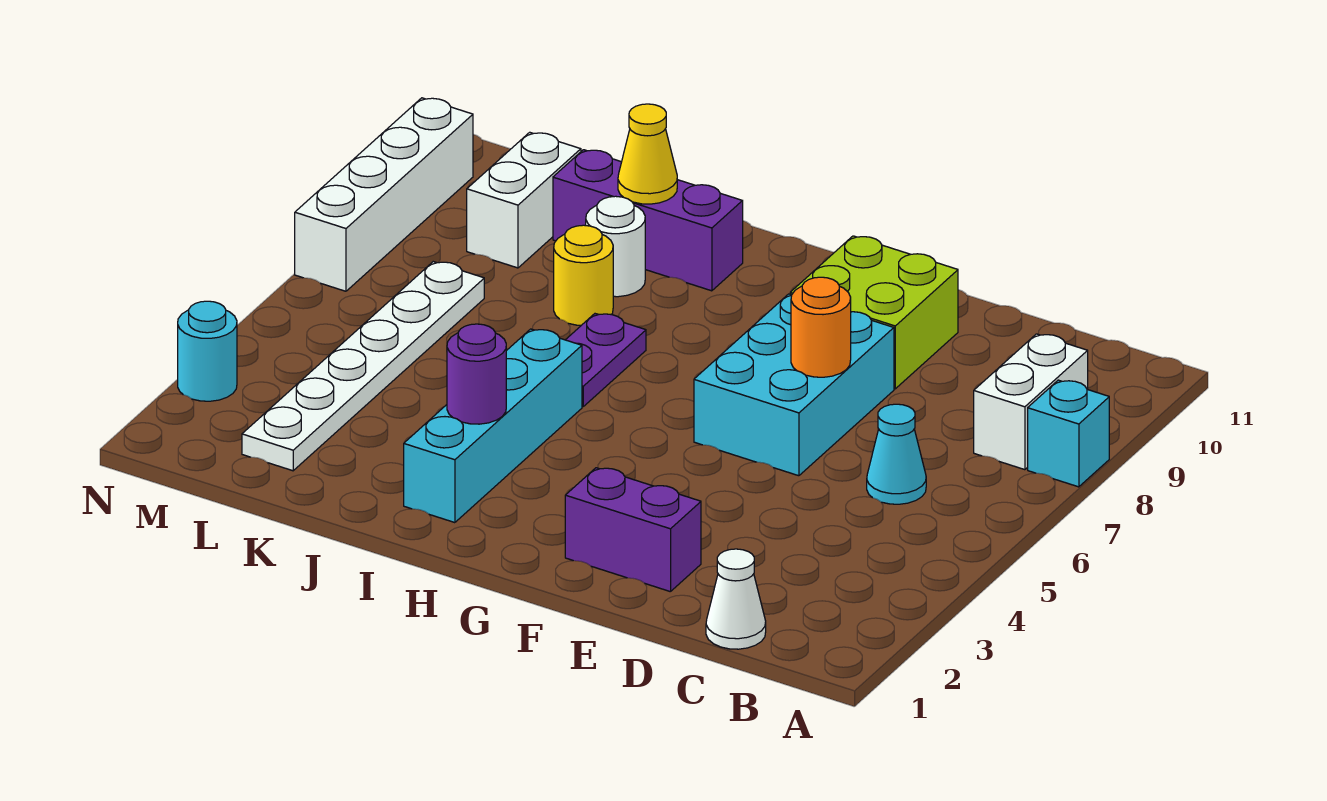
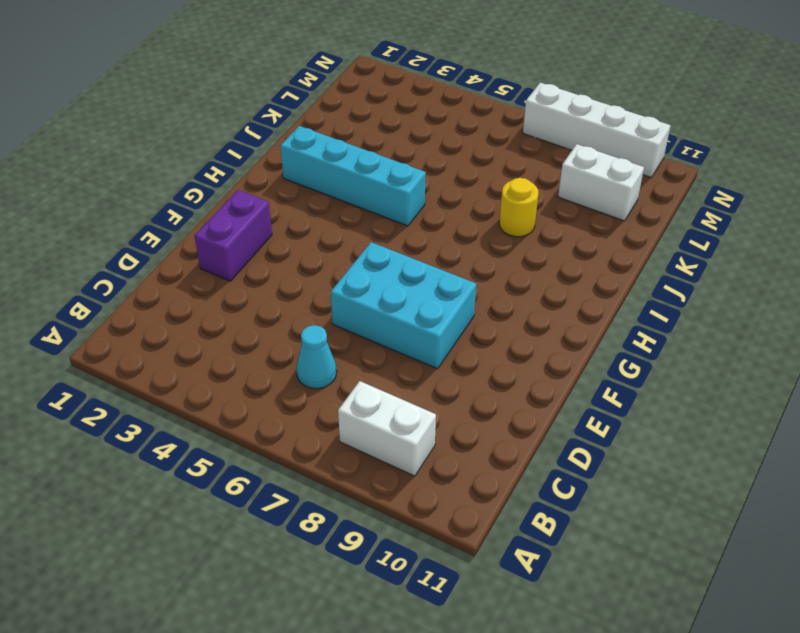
none -> cyan 1x1 brick [1028,380,1109,487]
none -> white 1x1 cone [706,549,766,649]
none -> lime 2x2 brick [790,236,958,389]

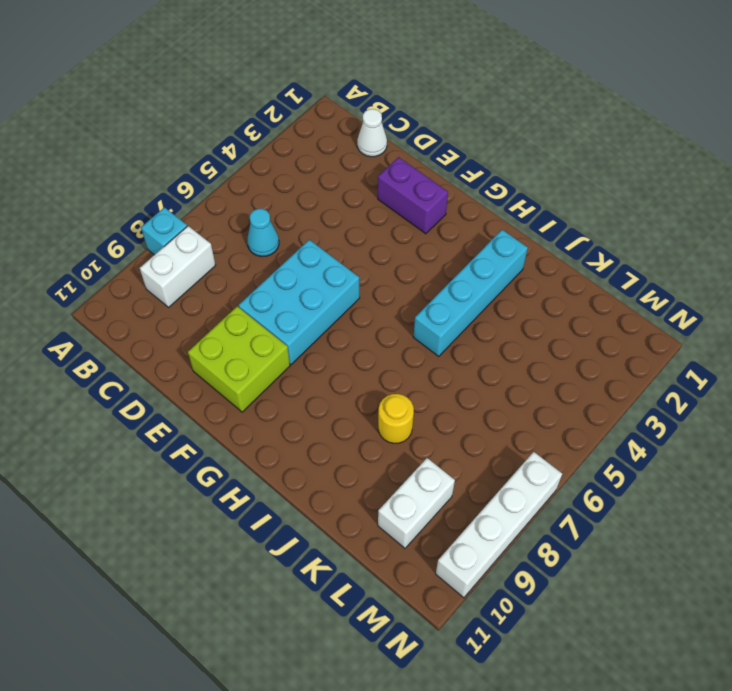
none -> purple 1x2 plate [566,314,646,406]
none -> purple 1x3 brick [553,150,743,291]
none -> white 1x1 round brick [586,196,645,297]

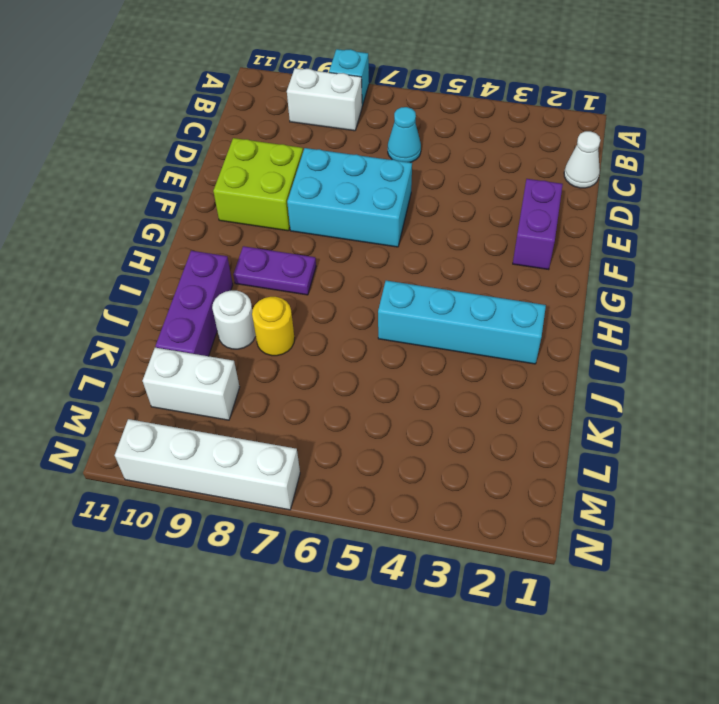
purple 1x2 plate [233,246,316,295] -> purple 1x2 plate moved to [566,314,646,406]
none -> white 1x6 plate [242,262,484,471]
none -> cyan 1x1 round brick [178,301,237,401]
none -> orange 1x1 round brick [791,277,851,377]

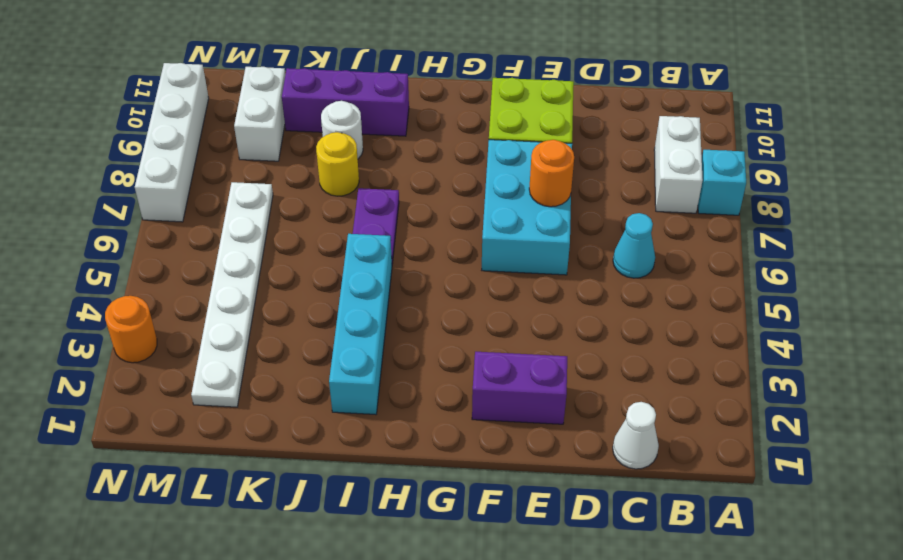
orange 1x1 round brick [105,296,157,363] -> cyan 1x1 round brick [178,301,237,401]
none -> purple 1x1 round brick [447,324,506,424]
none -> yellow 1x1 cone [618,104,677,204]

